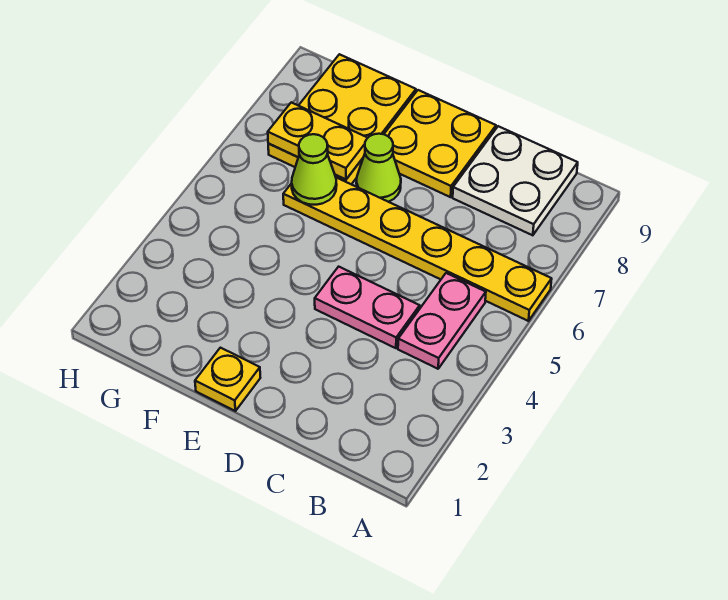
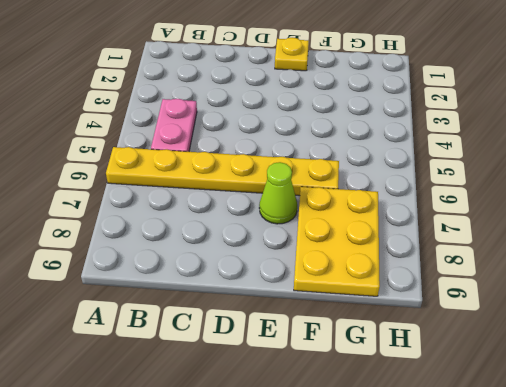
none -> white 2x2 plate [453,126,578,235]
none -> pink 1x2 plate [315,267,420,348]

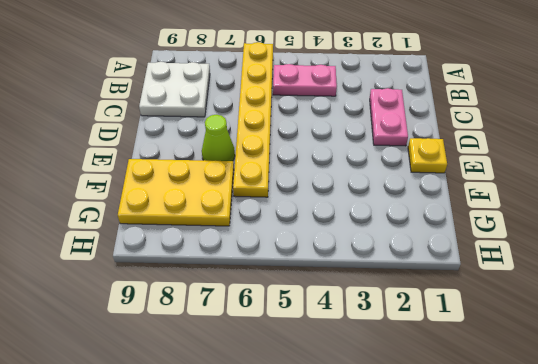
pink 1x2 plate [370,88,408,146] -> pink 1x2 plate moved to [315,267,420,348]
none -> yellow 2x2 plate [384,90,496,197]
none -> lime 1x1 cone [292,134,337,205]

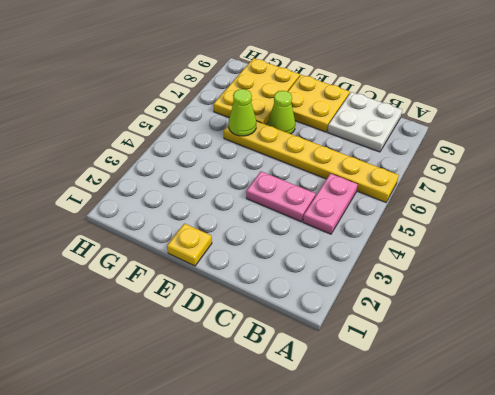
none -> yellow 1x2 plate [268,102,367,179]

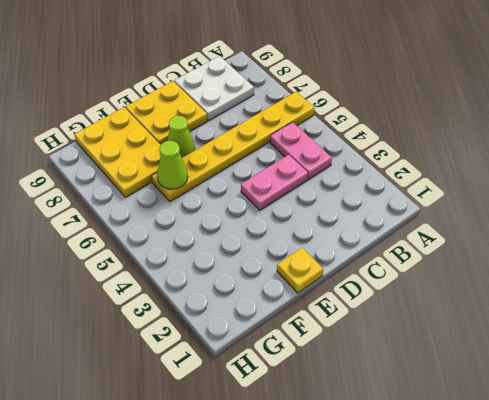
none -> yellow 1x2 plate [268,102,367,179]

